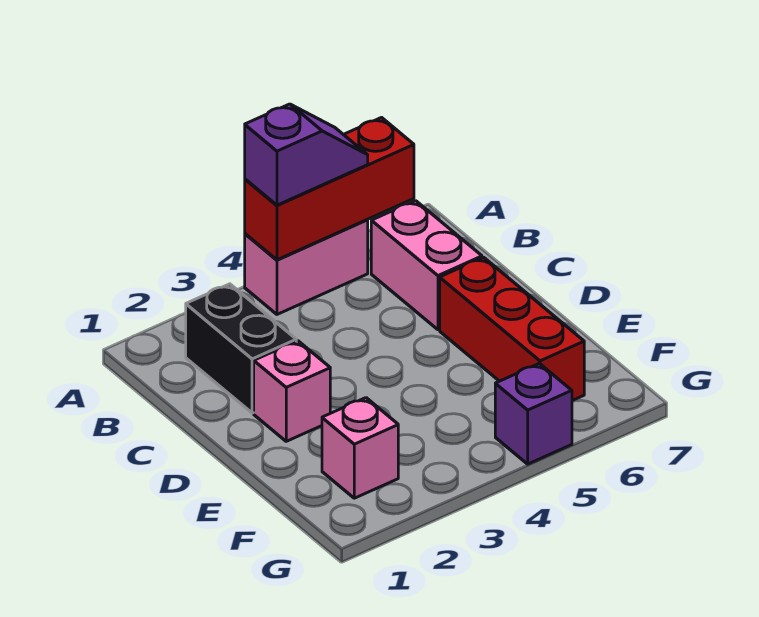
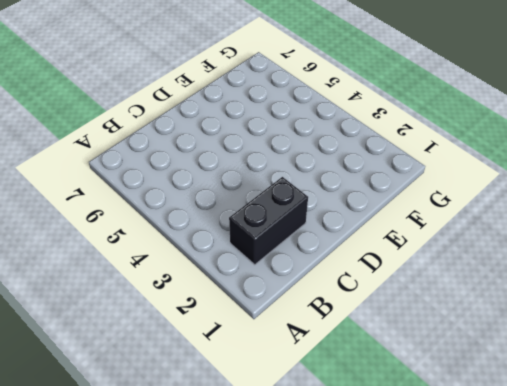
none -> pink 1x2 brick [245,220,368,314]
none -> pink 1x2 brick [371,201,482,330]

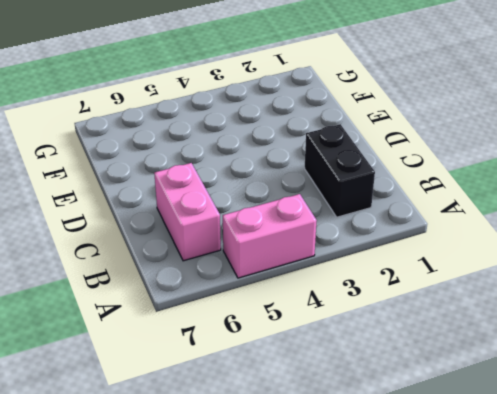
none -> pink 1x1 brick [254,341,330,441]
none -> red 1x3 brick [440,257,584,401]

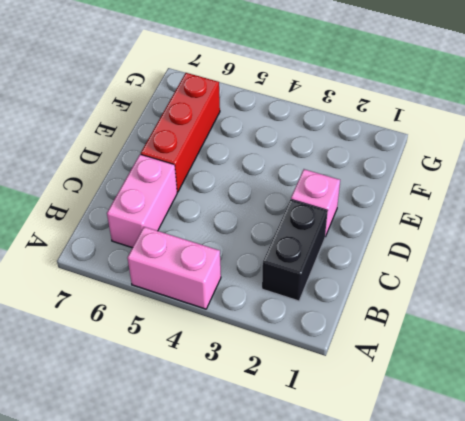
none -> pink 1x1 brick [322,398,398,498]
none -> purple 1x1 brick [495,363,572,464]

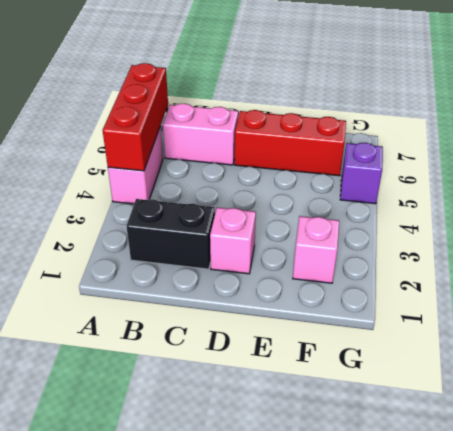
none -> purple 1x2 slope [245,104,368,205]

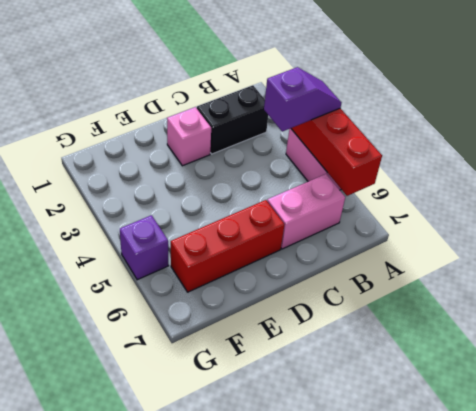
purple 1x2 slope [264,67,342,132] -> purple 1x2 slope turned to [245,104,368,205]
none -> pink 1x1 brick [322,398,398,498]

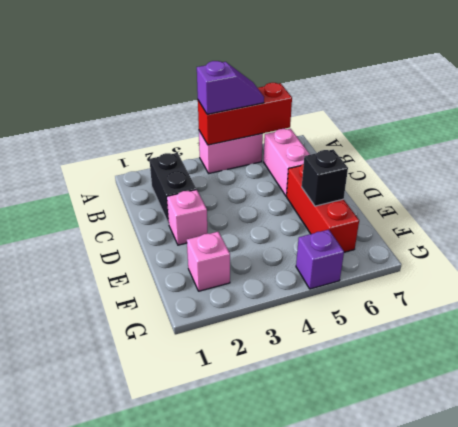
black 1x1 brick [302,150,348,206] -> none

